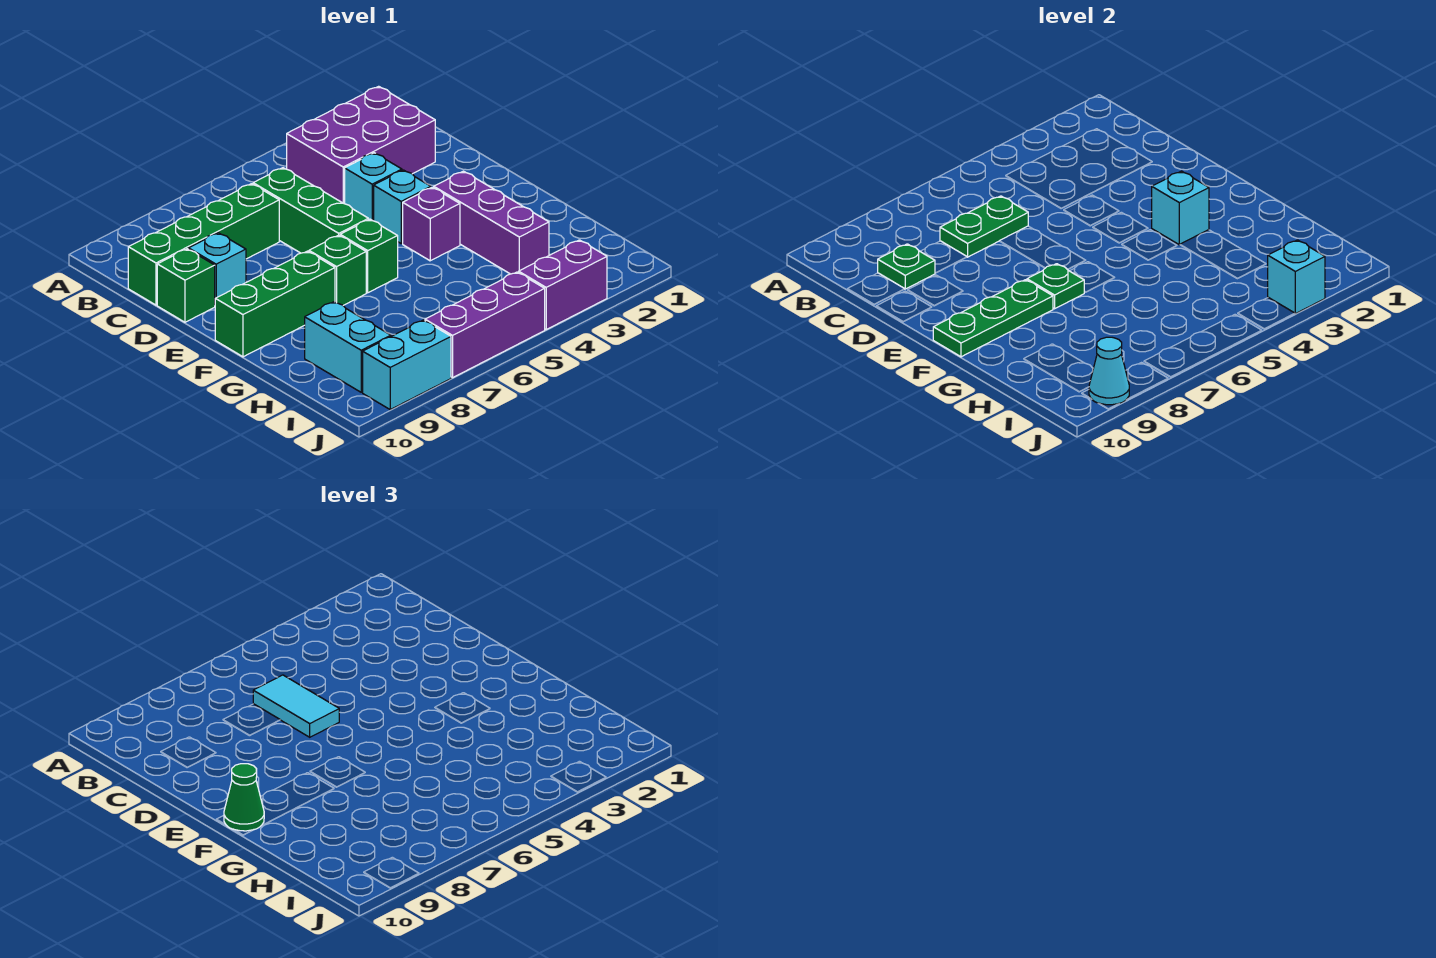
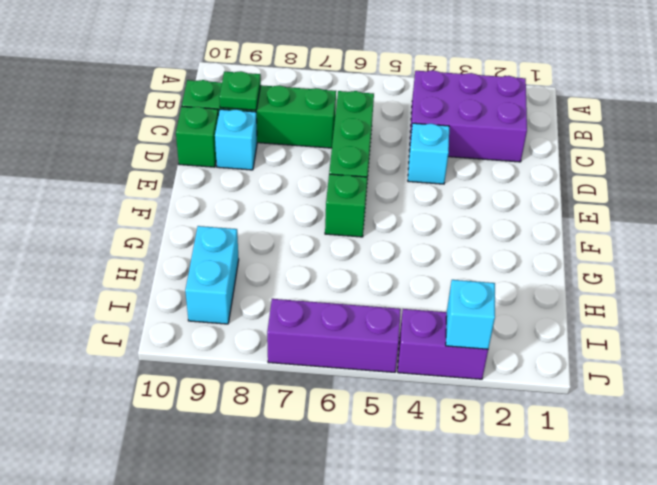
none -> cyan 1x1 brick [374,170,431,243]
none -> purple 1x3 brick [434,171,549,274]
none -> purple 1x1 brick [403,187,460,261]

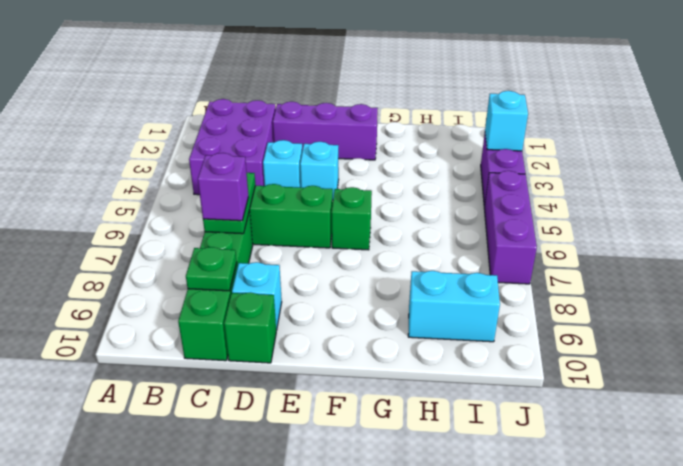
purple 1x1 brick [198,153,248,221] -> purple 1x1 brick moved to [403,187,460,261]
purple 1x3 brick [273,102,378,160] -> purple 1x3 brick moved to [434,171,549,274]
none -> green 1x1 brick [309,235,366,305]
none -> green 1x3 brick [215,251,335,357]
none -> cyan 1x2 brick [363,320,451,409]

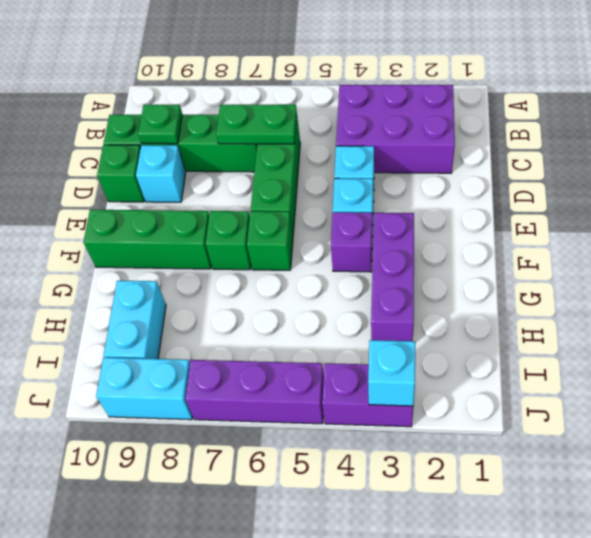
none -> cyan 1x1 brick [1152,171,1209,245]
none -> green 1x1 plate [1027,264,1085,309]
none -> green 1x3 plate [933,280,1053,357]

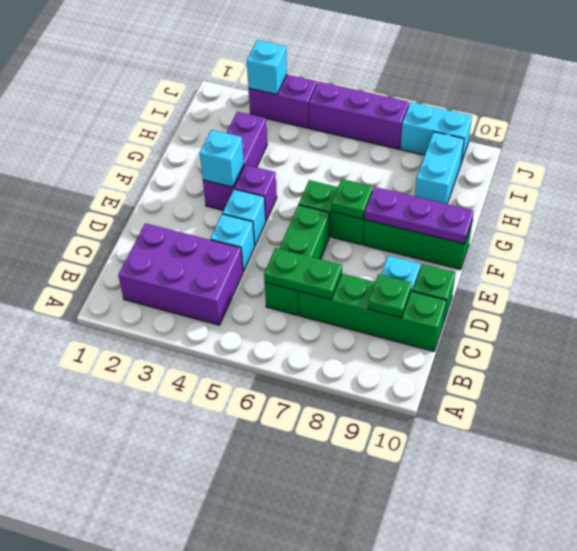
purple 1x3 plate [365,187,474,244] -> green 1x3 plate [933,280,1053,357]
none -> cyan 1x1 cone [1089,337,1129,405]
none -> cyan 1x2 tile [253,675,339,737]
none -> green 1x1 cone [224,764,264,831]

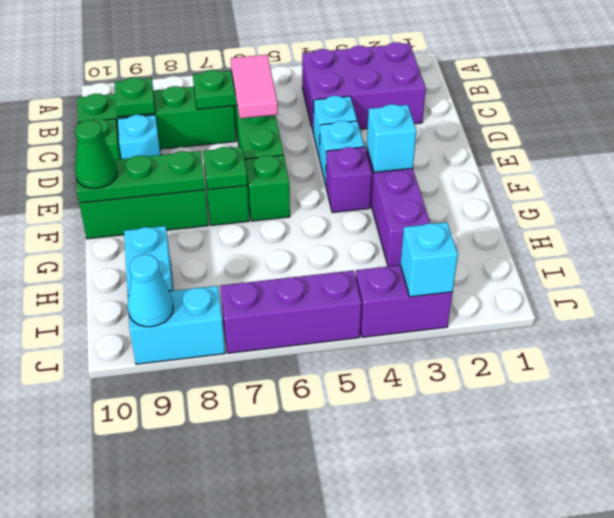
pink 1x2 tile [231,55,278,118] -> cyan 1x2 tile [253,675,339,737]

